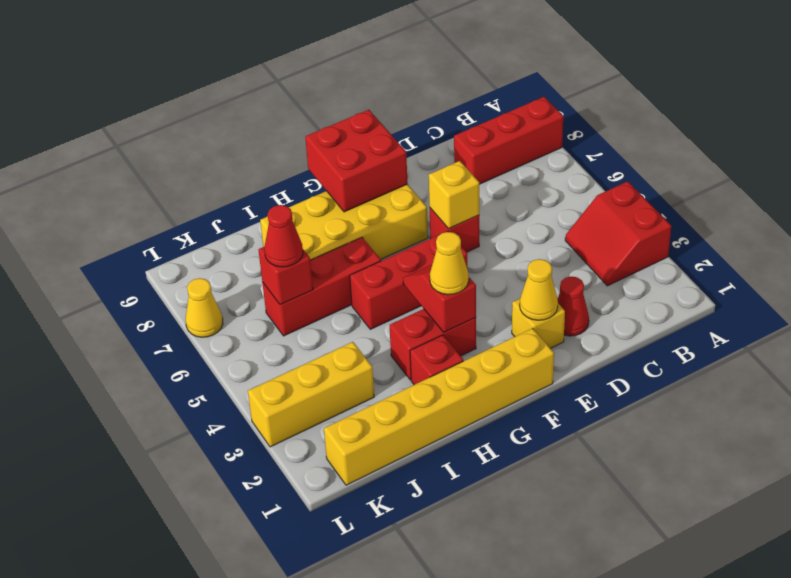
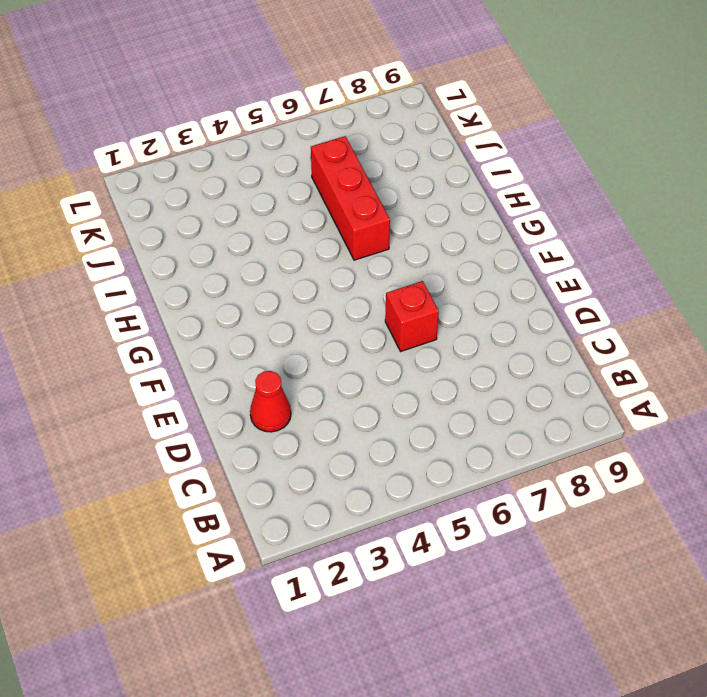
none -> red 2x2 slope [565,181,671,286]
none -> red 1x3 brick [454,97,563,184]
none -> yellow 1x1 brick [512,299,565,348]

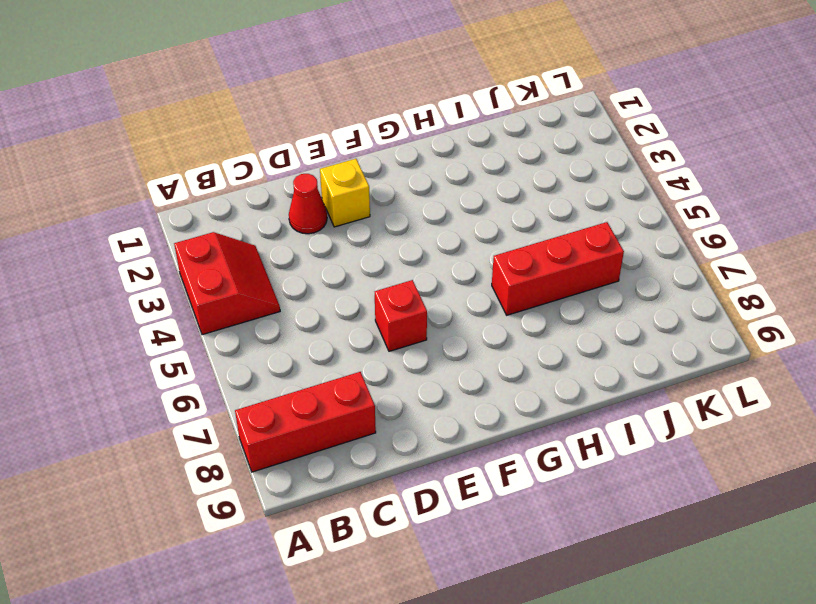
none -> yellow 1x6 brick [324,328,554,485]
none -> red 1x3 brick [350,231,468,329]
none -> yellow 2x4 brick [260,184,428,260]

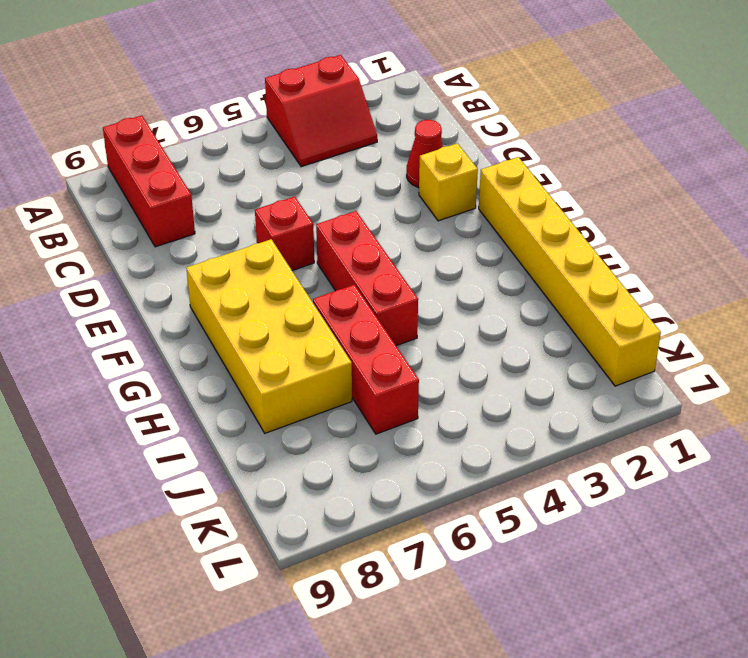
none -> red 1x2 brick [389,309,476,380]
none -> red 1x1 brick [410,335,463,385]
none -> yellow 1x3 brick [248,342,374,447]

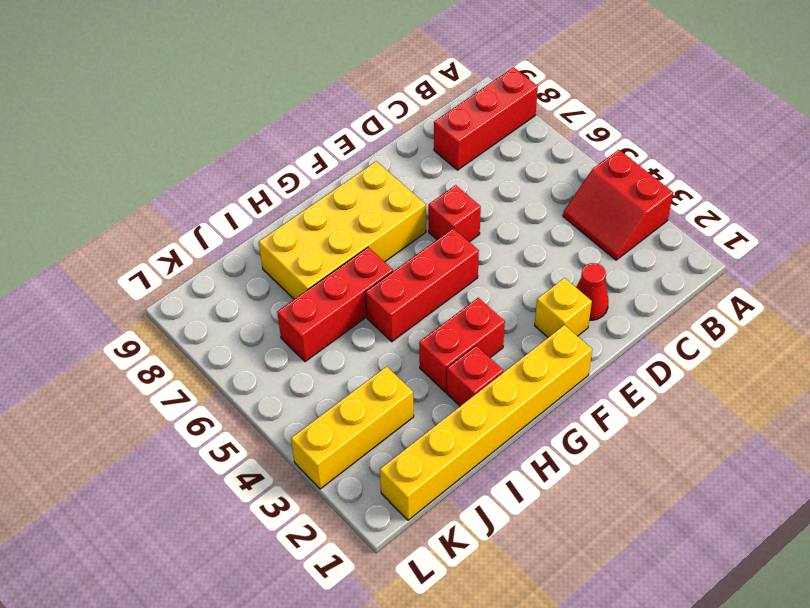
none -> yellow 1x1 cone [186,278,223,337]
none -> yellow 1x1 cone [520,259,558,320]
none -> yellow 1x1 brick [429,161,479,229]

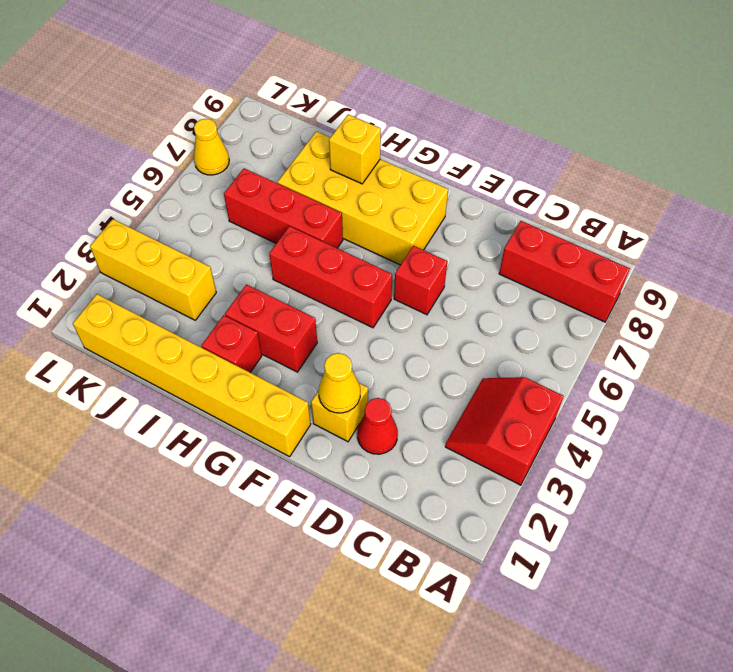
yellow 1x1 brick [329,114,381,184] -> yellow 1x1 brick moved to [429,161,479,229]
none -> red 2x2 brick [305,110,408,212]
none -> red 1x2 slope [403,265,476,332]
none -> red 1x1 brick [259,247,313,305]

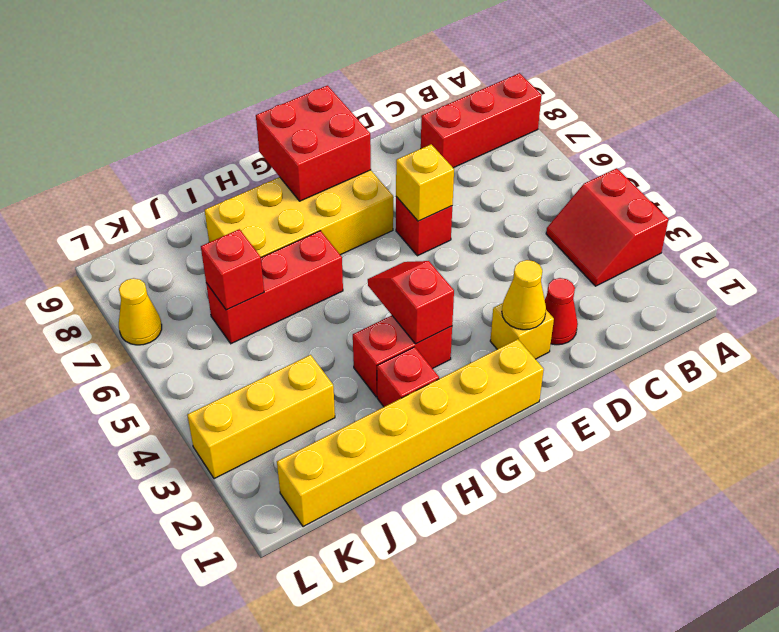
none -> red 1x3 brick [350,231,468,329]
none -> yellow 1x1 cone [430,232,469,295]
none -> red 1x1 cone [265,205,303,267]

